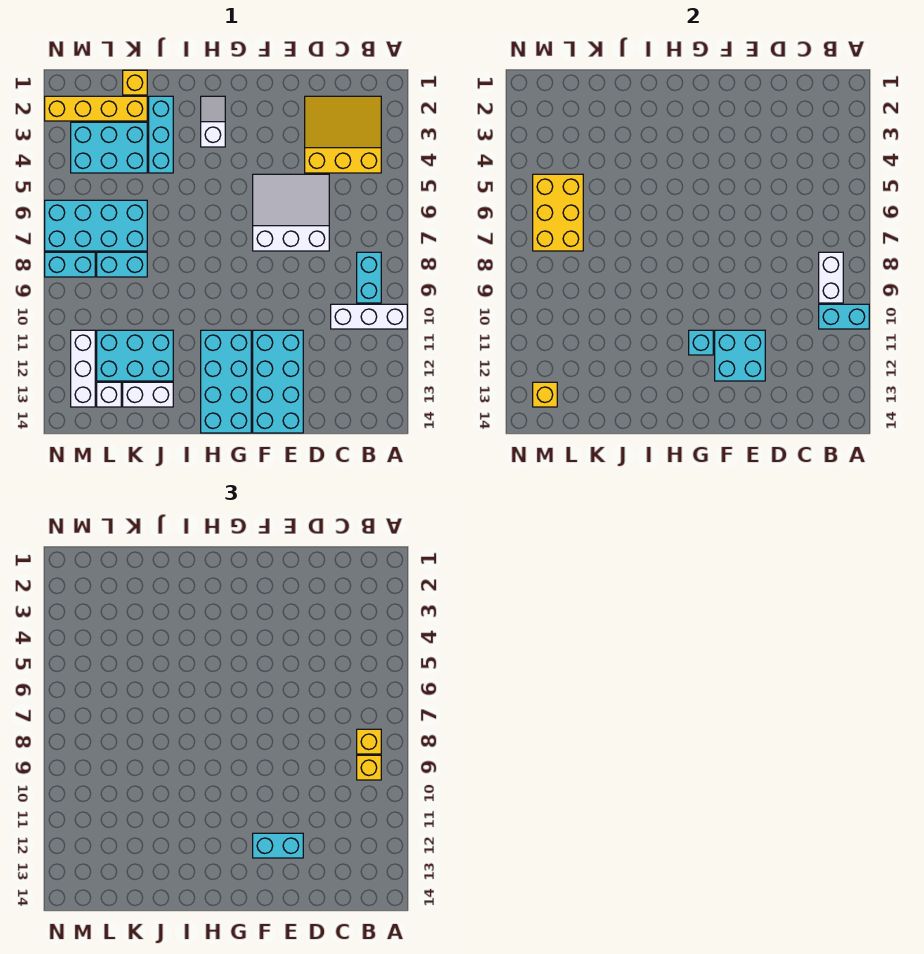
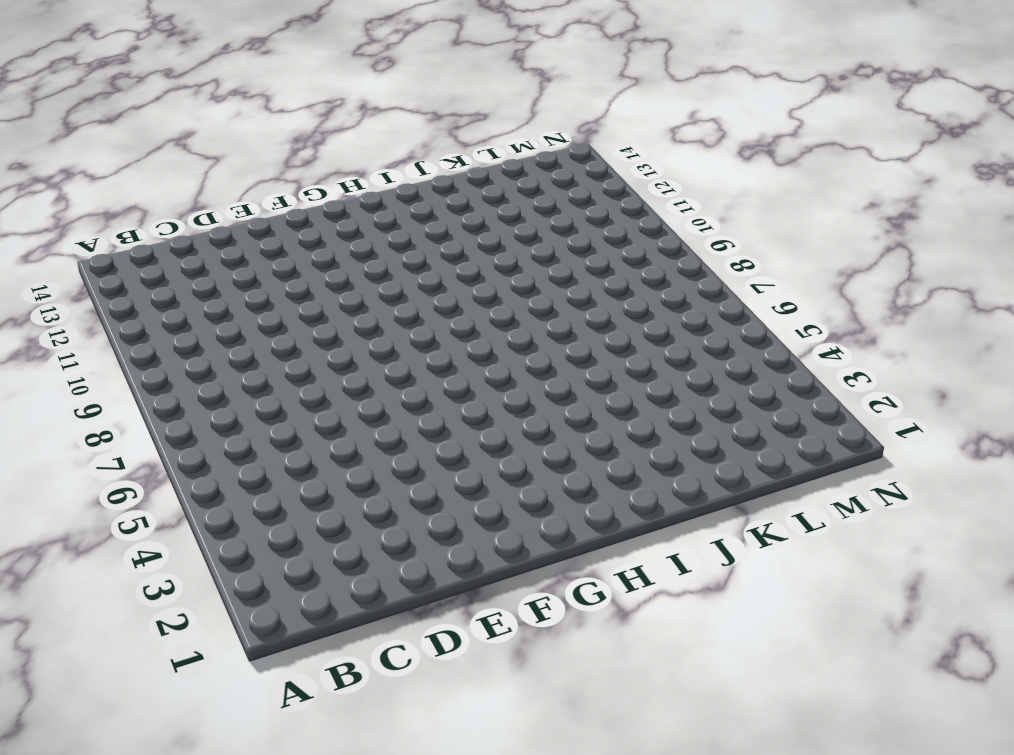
none -> white 1x3 brick [331,304,407,329]
none -> yellow 3x3 slope [305,96,381,173]
none -> cyan 1x2 brick [357,252,381,303]

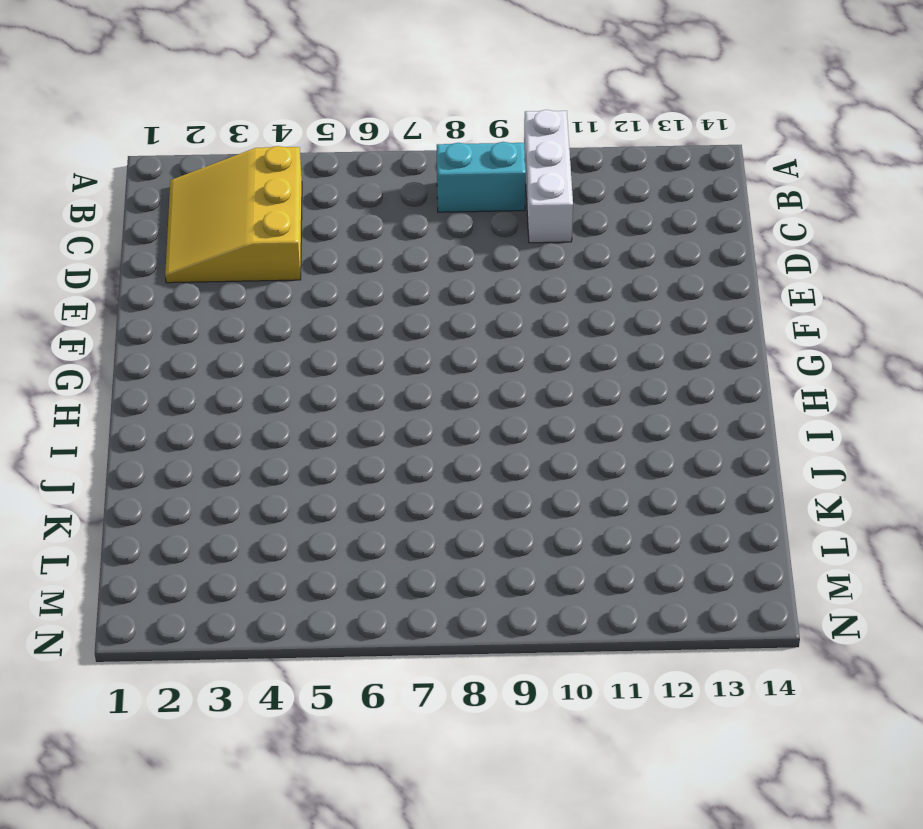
none -> white 3x3 slope [253,174,329,251]
none -> cyan 2x4 brick [253,330,303,433]
none -> cyan 2x4 brick [201,330,251,433]

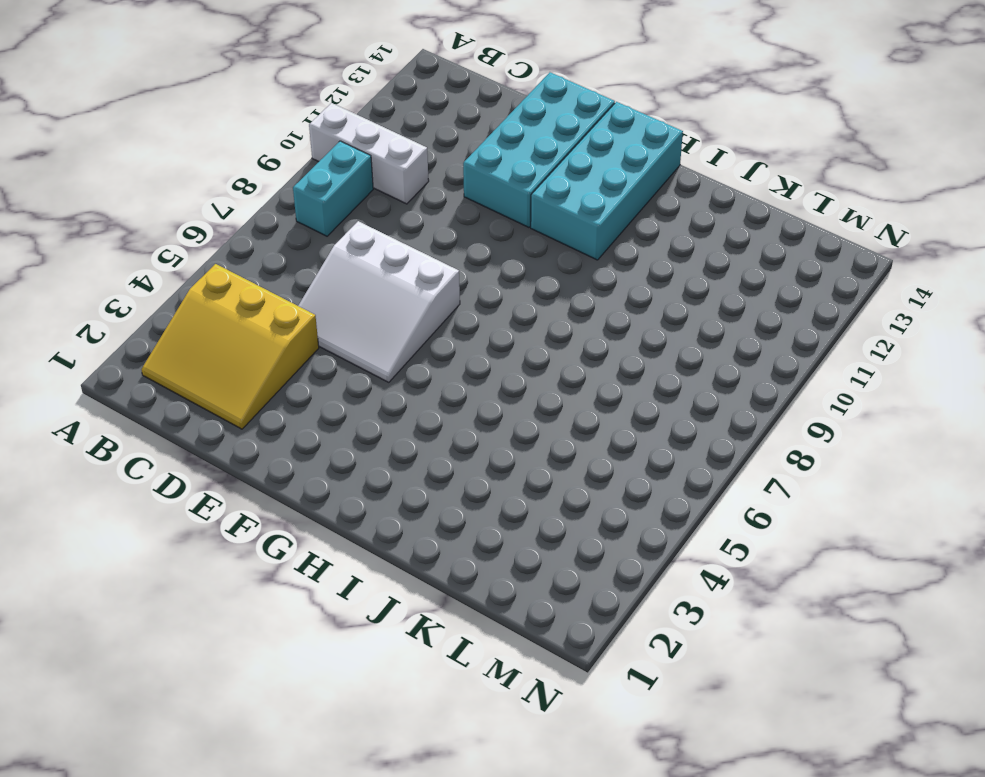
none -> white 1x2 slope [201,96,225,147]
none -> cyan 1x3 brick [149,96,173,173]
none -> cyan 2x3 brick [97,330,173,381]

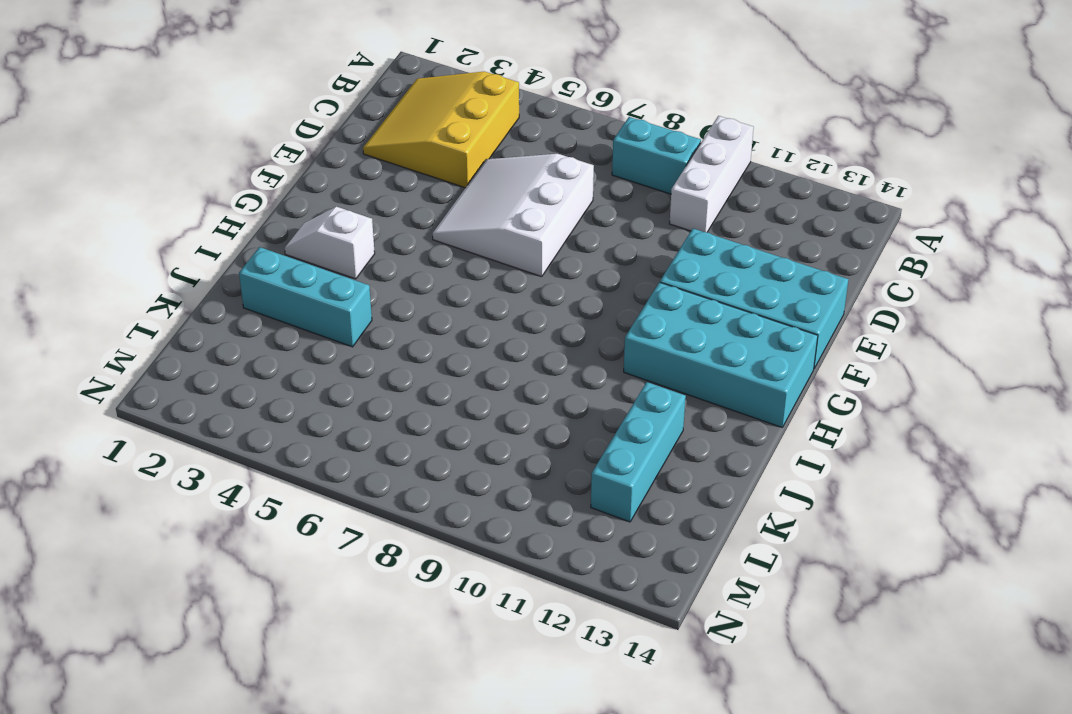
cyan 1x3 brick [591,382,686,522] -> cyan 2x3 brick [97,330,173,381]
none -> white 1x2 brick [123,382,173,407]
none -> yellow 1x1 brick [123,70,147,95]
none -> yellow 1x4 brick [45,96,147,121]

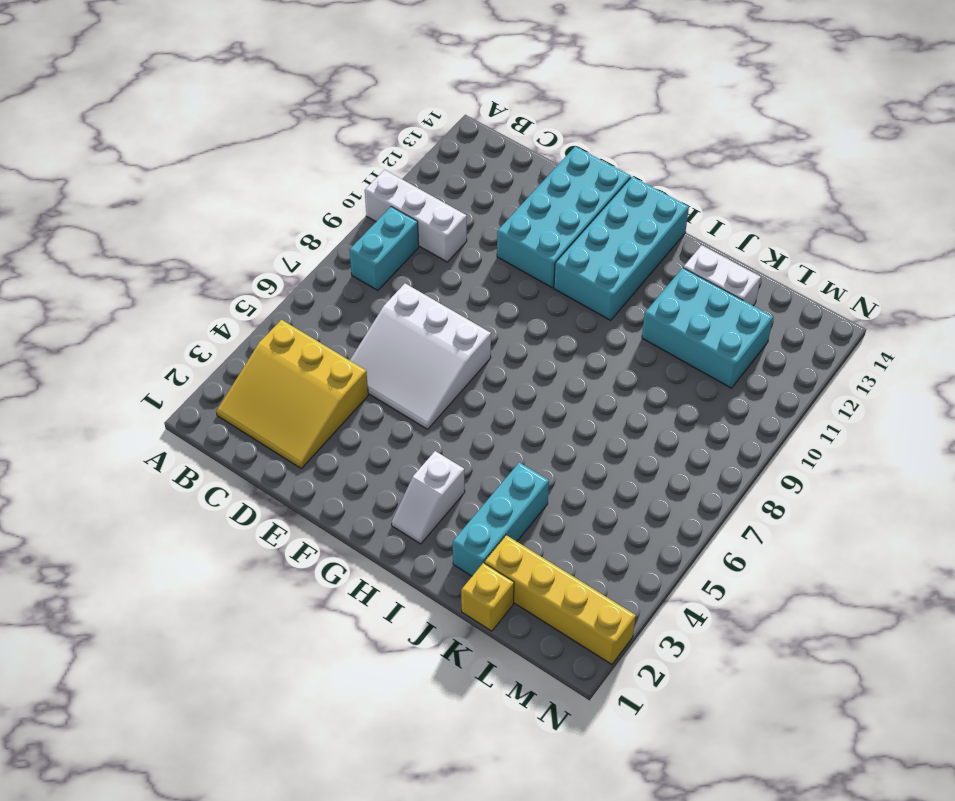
none -> cyan 2x3 brick [71,122,147,173]
none -> cyan 2x4 brick [45,200,147,251]
none -> cyan 1x2 brick [97,252,147,277]

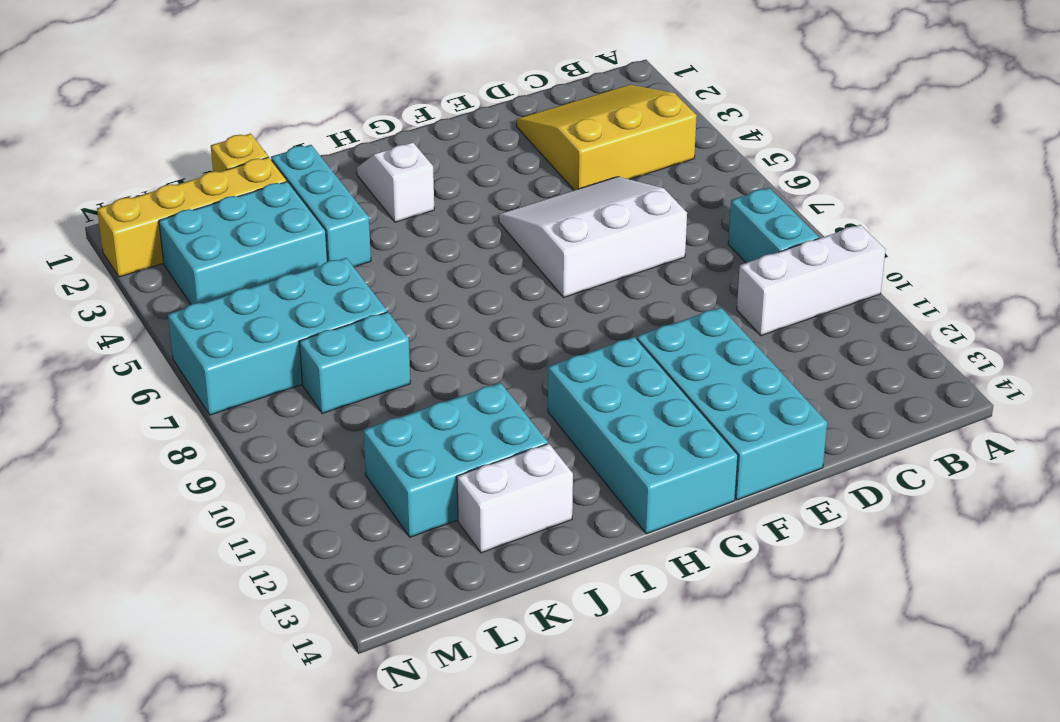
none -> white 1x1 brick [97,382,121,407]
none -> cyan 1x2 brick [45,252,95,277]
none -> white 1x3 brick [71,330,95,407]

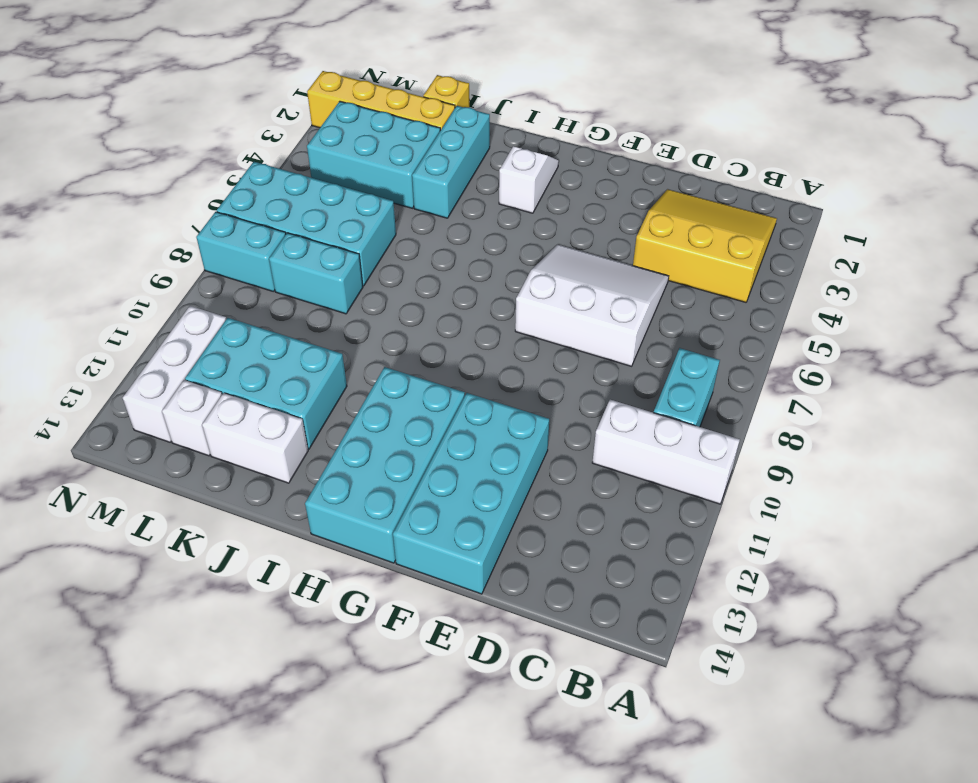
none -> cyan 1x2 brick [819,304,869,329]
none -> white 1x2 brick [819,252,843,303]
none -> cyan 2x2 brick [715,330,765,381]

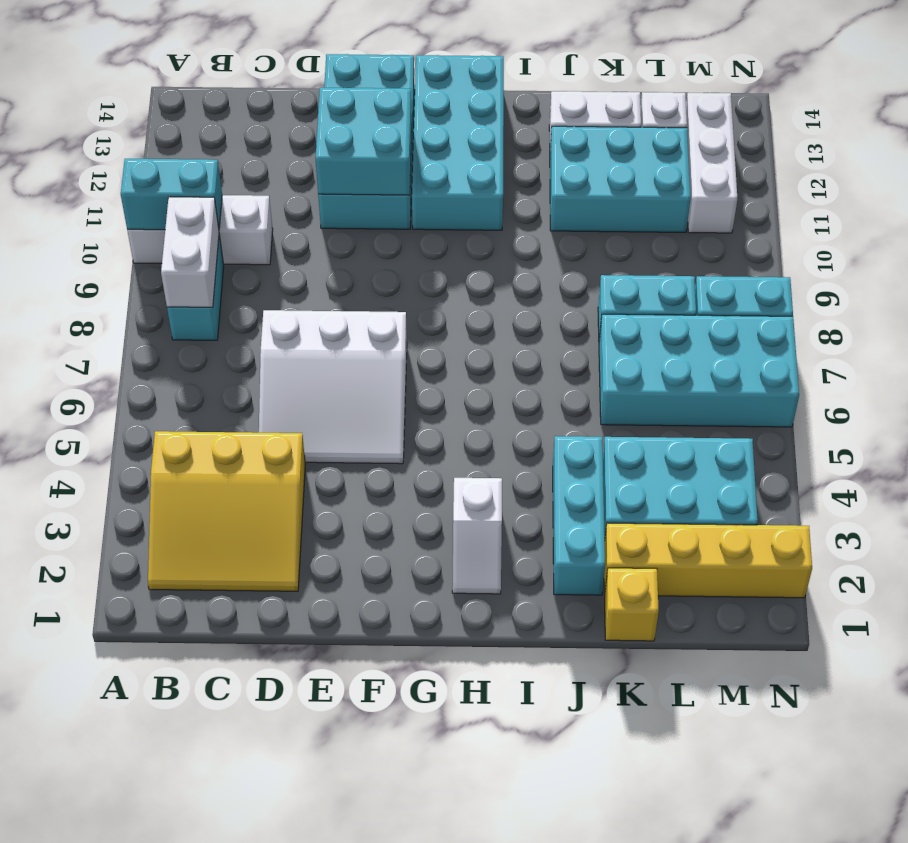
none -> cyan 1x1 brick [689,330,713,355]
none -> yellow 2x3 brick [533,174,583,251]
none -> yellow 1x1 brick [533,382,557,407]

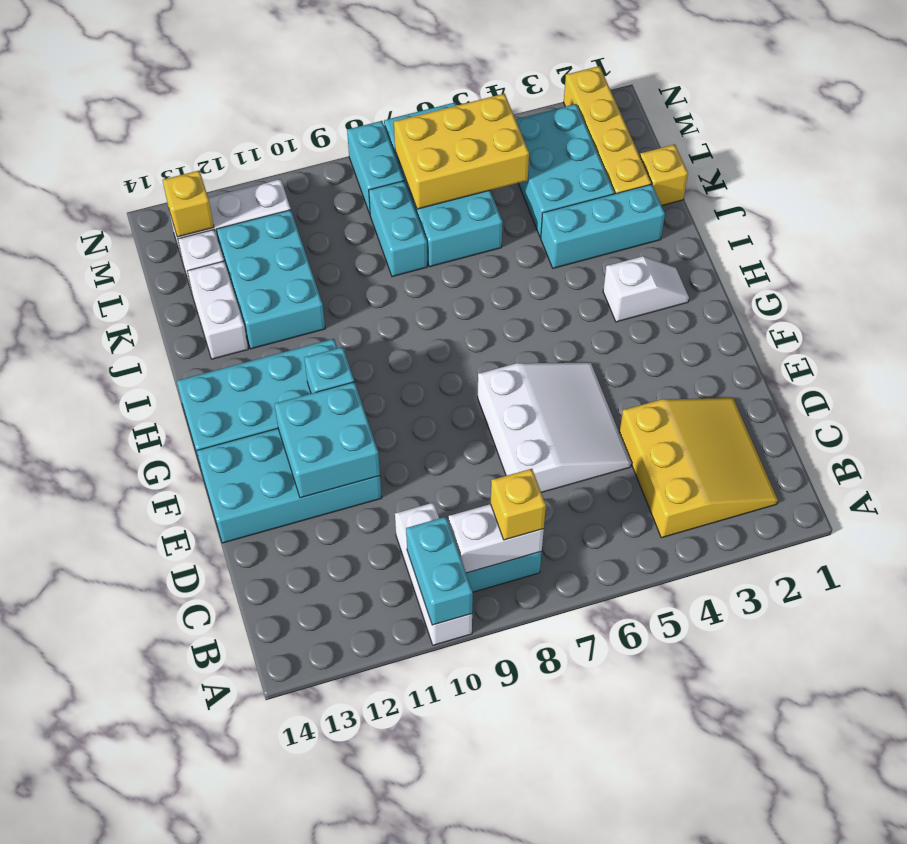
none -> yellow 1x1 brick [357,755,381,780]
none -> cyan 1x2 brick [253,833,303,858]

